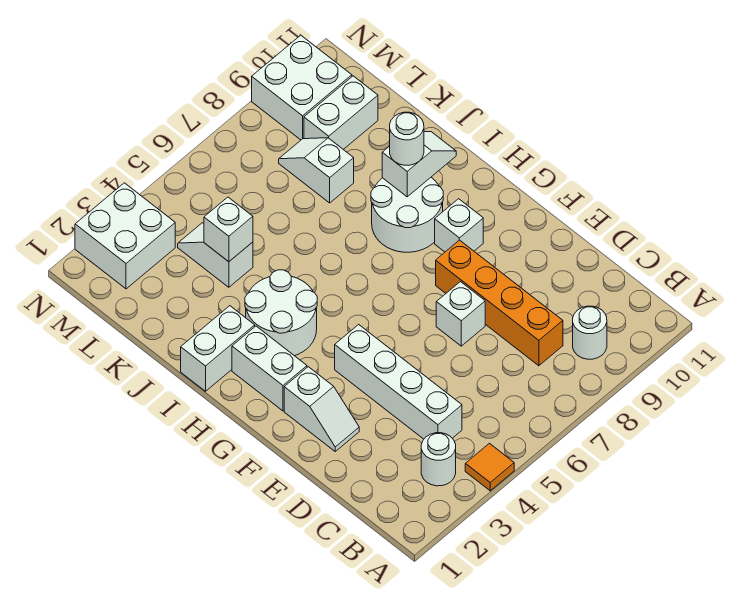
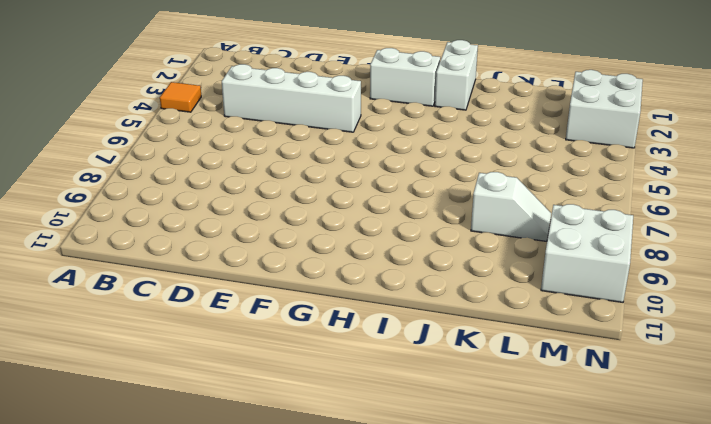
none -> white 1x1 round brick [421,433,456,486]
none -> white 1x1 round brick [573,306,607,359]
none -> orange 1x4 brick [436,240,563,366]

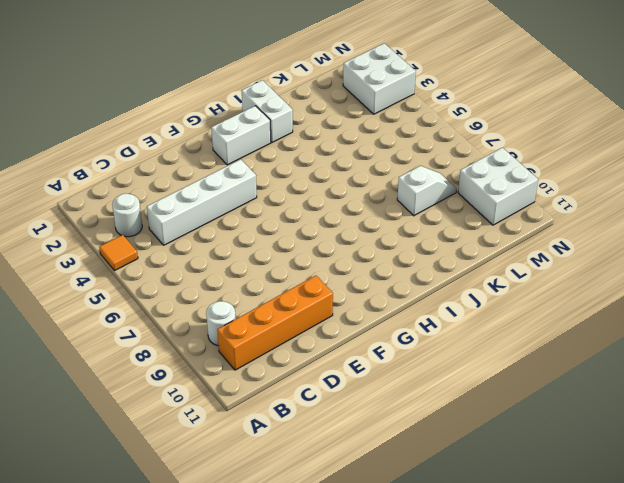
orange 1x4 brick [217,276,333,370] -> orange 1x4 brick moved to [436,240,563,366]
none -> white 1x2 slope [284,367,359,451]
none -> white 1x1 brick [436,282,485,346]
none -> white 1x1 brick [435,199,483,252]

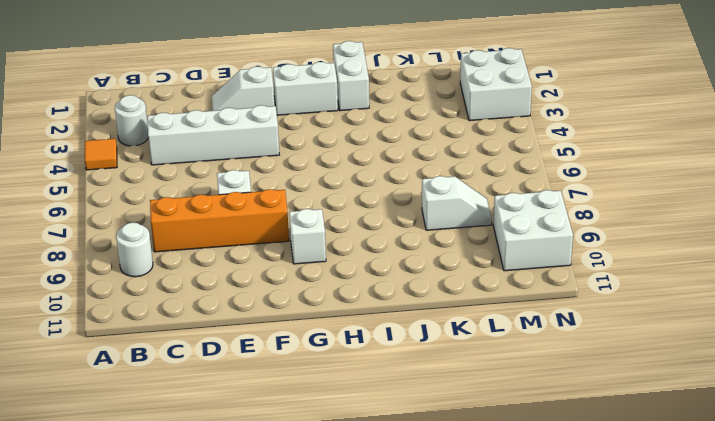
none -> white 2x2 round brick [245,270,317,356]
none -> white 2x2 round brick [371,178,443,252]
none -> white 1x2 slope [178,223,253,287]

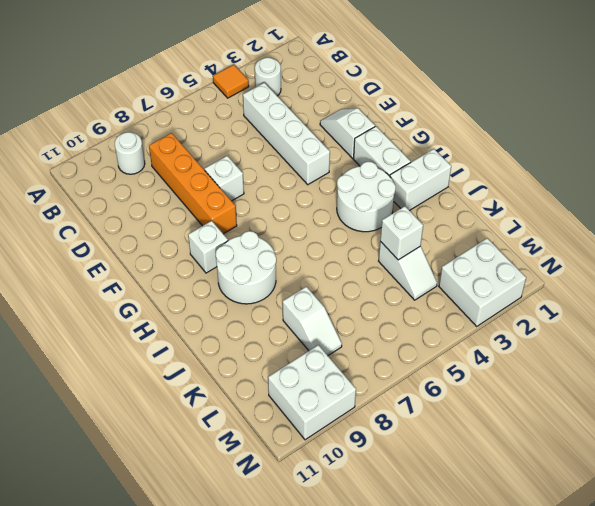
none -> white 1x2 brick [304,76,378,149]
none -> white 1x2 slope [382,132,456,197]
none -> white 1x1 round brick [390,112,424,165]

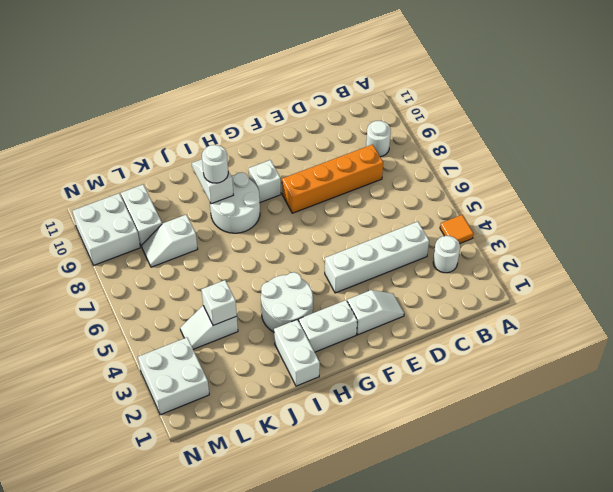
none -> white 1x1 brick [436,282,485,346]

